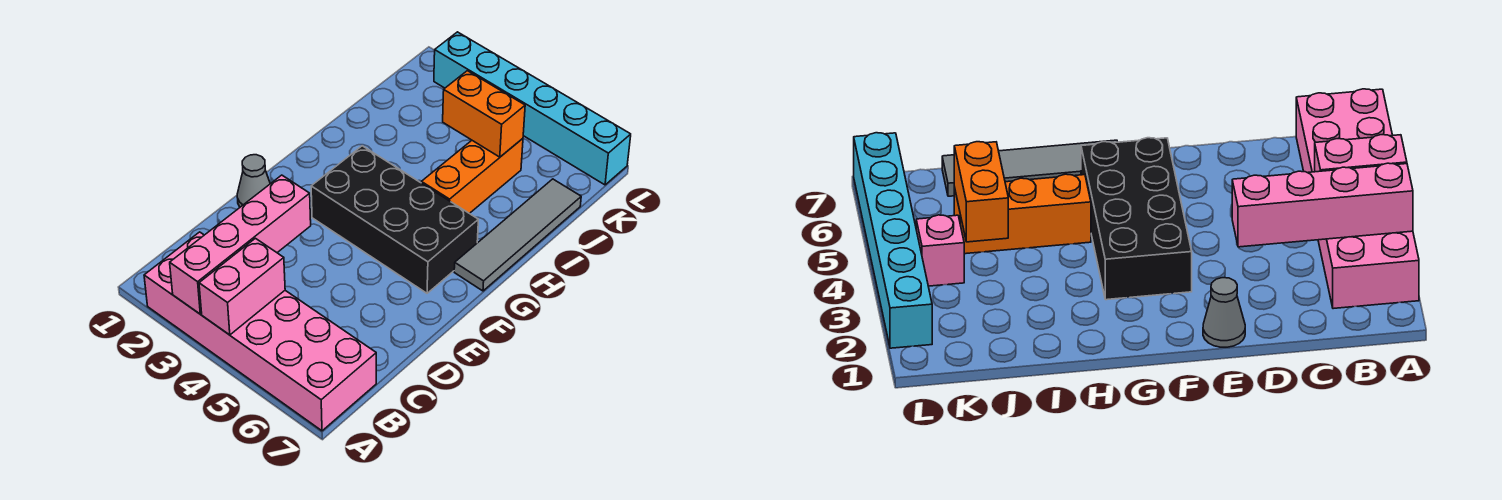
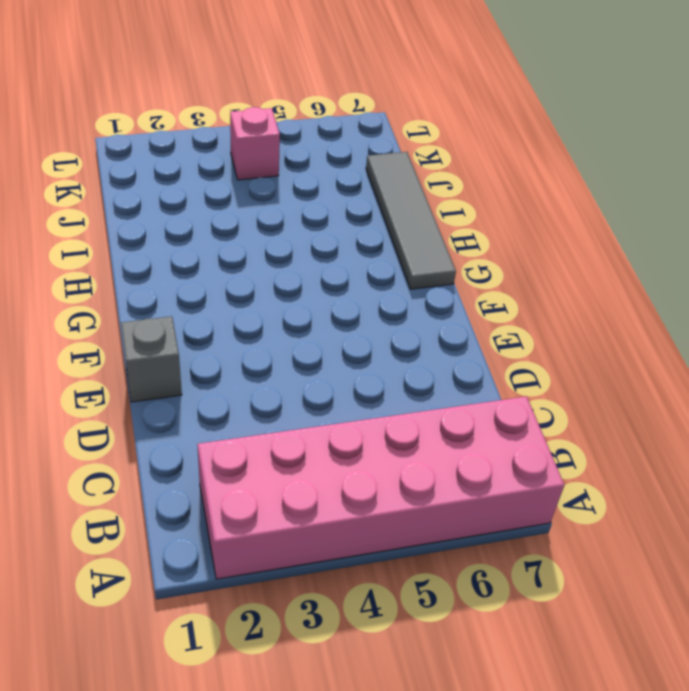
grey 1x1 brick [121,316,182,402] -> grey 1x1 cone [237,155,270,207]
none -> black 2x4 brick [311,146,478,293]
none -> orange 1x3 brick [421,139,523,214]

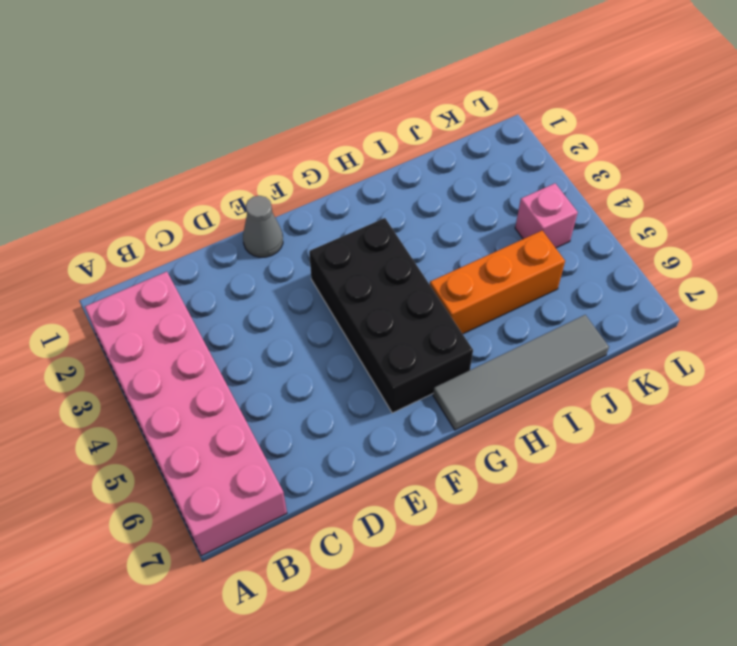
none -> cyan 1x6 brick [434,32,631,185]
none -> pink 1x4 brick [170,175,311,314]

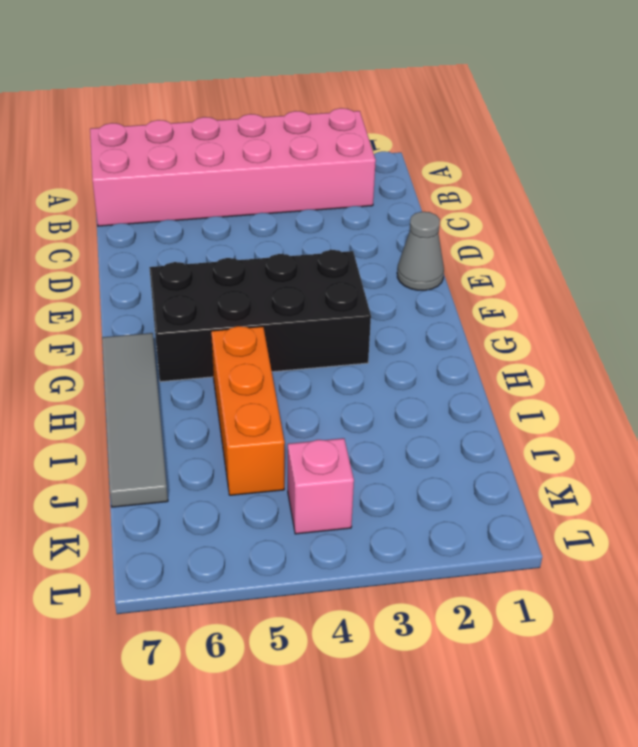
none -> cyan 1x6 brick [434,32,631,185]
none -> pink 1x4 brick [170,175,311,314]

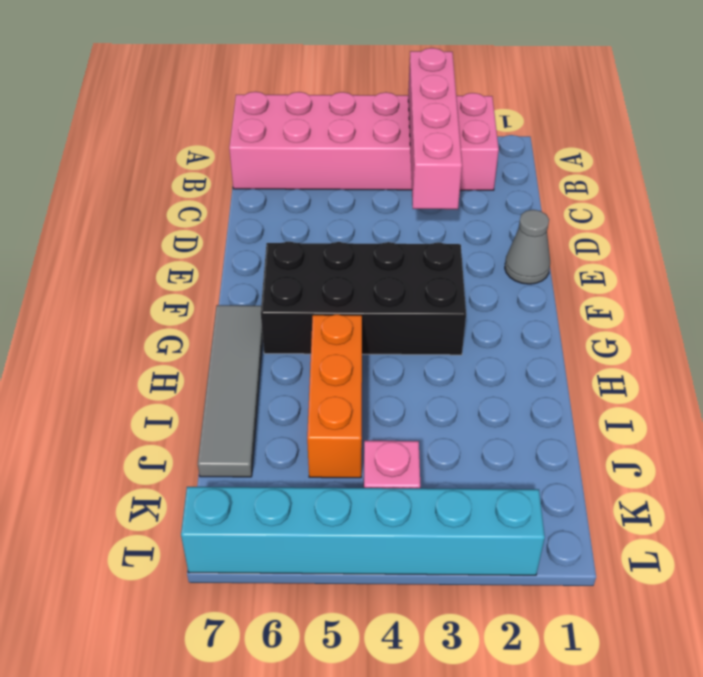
none -> pink 1x2 brick [199,238,285,335]
none -> orange 1x2 brick [443,71,525,157]

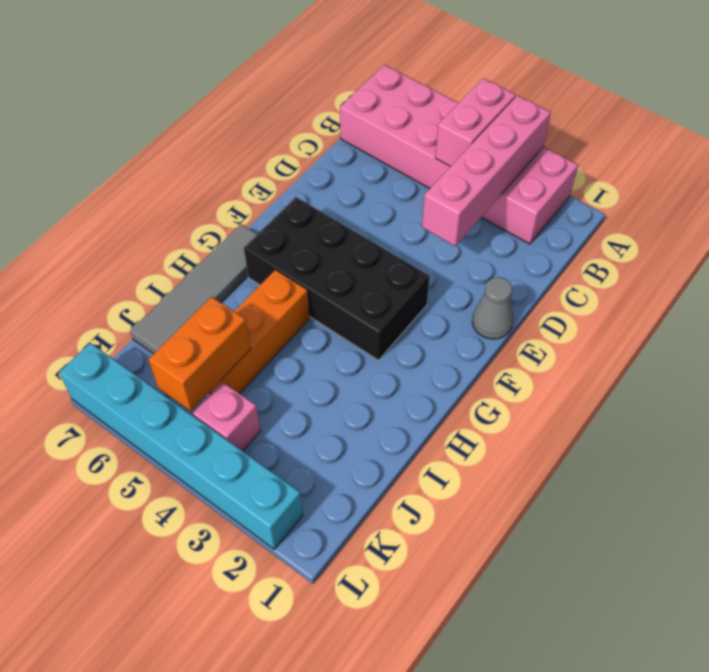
orange 1x2 brick [149,297,251,411] -> orange 1x2 brick turned to [443,71,525,157]

